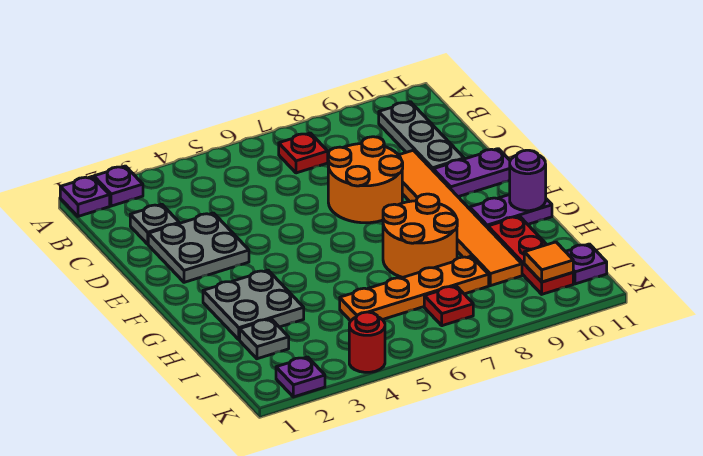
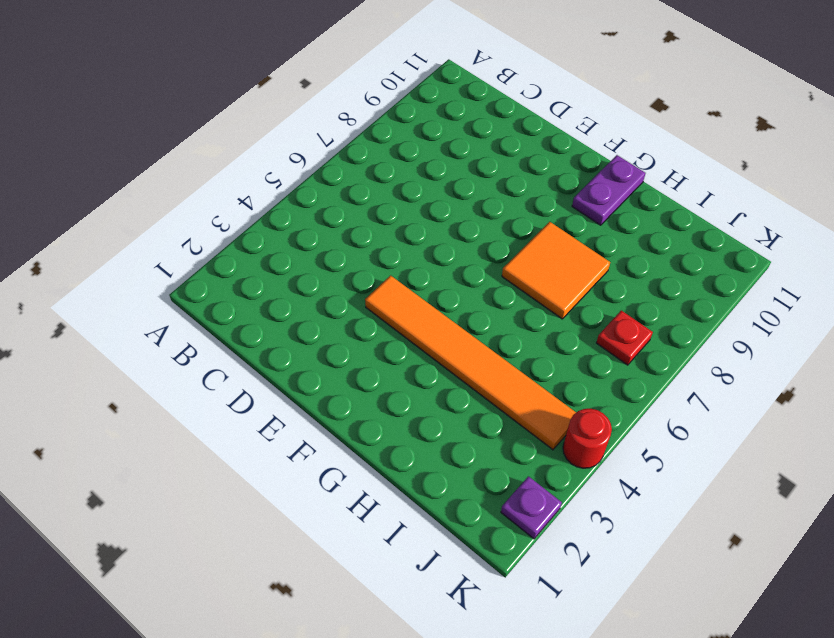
orange 1x6 tile [365,276,576,450] -> orange 1x6 tile moved to [399,150,522,286]
orange 2x2 tile [502,222,610,319] -> orange 2x2 round brick [383,194,457,278]
none -> purple 1x1 plate [60,177,110,216]
none -> purple 1x1 plate [94,166,143,206]
none -> red 1x1 plate [279,133,328,173]

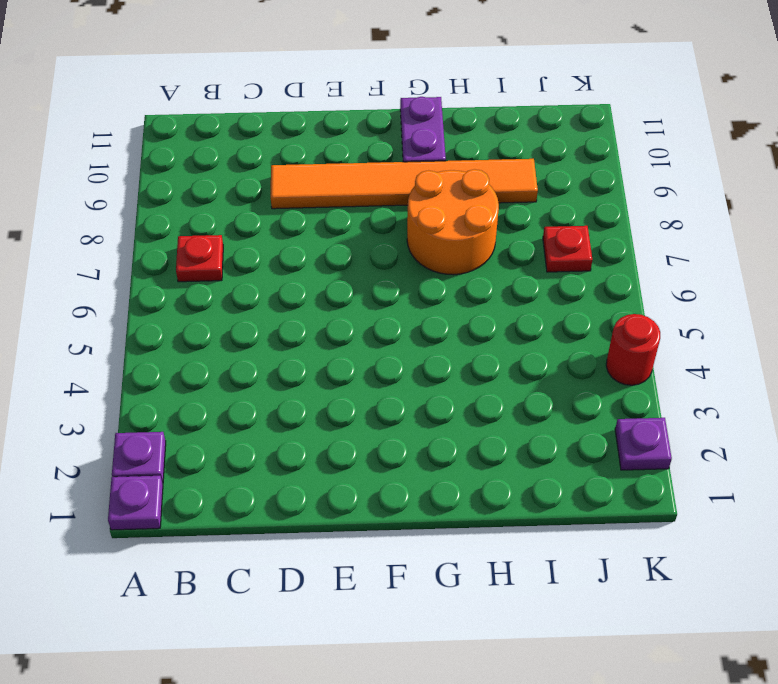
none -> grey 1x3 plate [379,102,464,170]
none -> grey 1x1 plate [130,204,179,244]
none -> grey 2x2 plate [148,213,249,282]

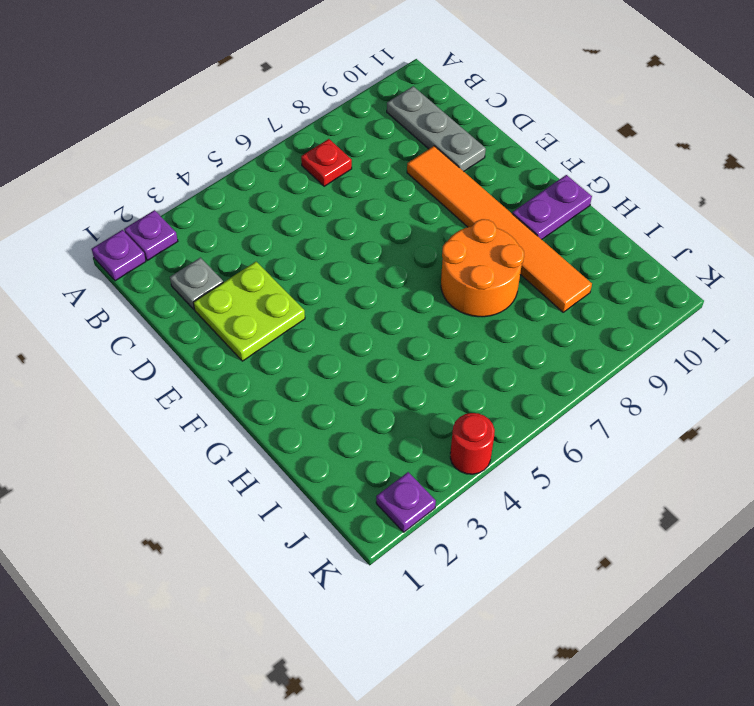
lime 2x2 plate [193,262,305,361] -> grey 2x2 plate [148,213,249,282]
none -> orange 2x2 round brick [328,137,403,223]
none -> purple 1x2 plate [433,149,510,197]
none -> grey 2x2 plate [203,270,304,340]

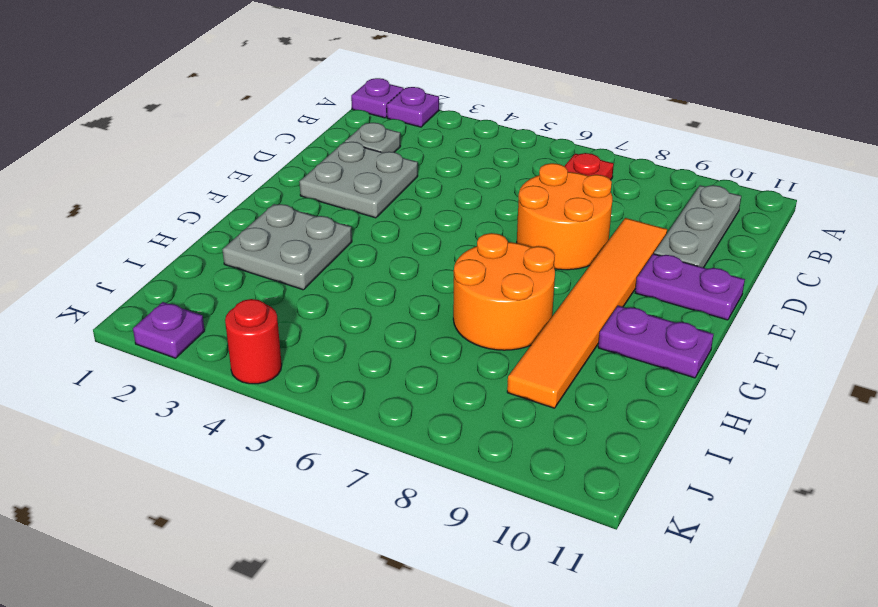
none -> red 1x3 plate [488,216,573,294]
none -> grey 1x1 plate [240,319,289,359]
none -> orange 1x4 plate [340,256,489,321]

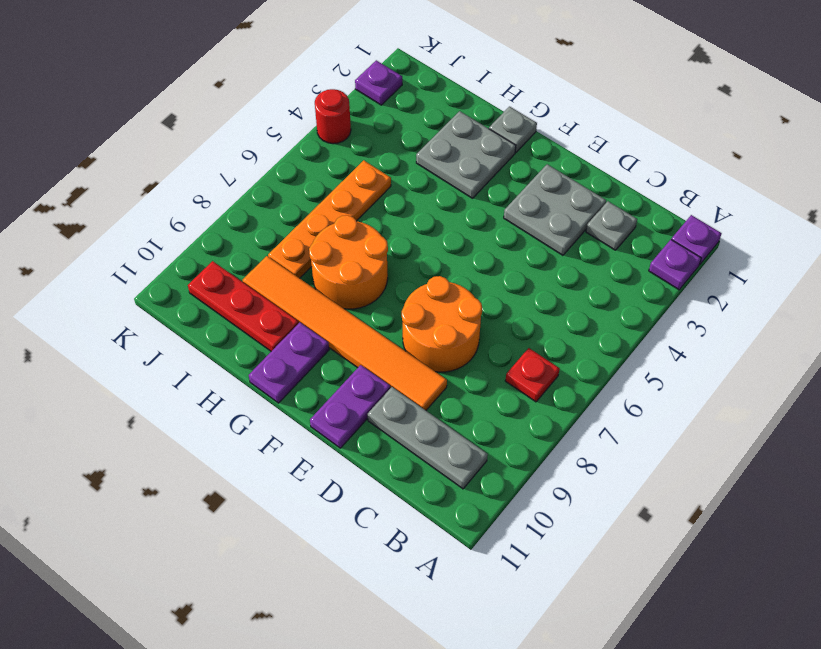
grey 1x1 plate [489,107,537,153] -> grey 1x1 plate moved to [240,319,289,359]
none -> red 1x1 plate [424,286,473,326]
none -> purple 1x1 plate [565,244,607,284]
none -> purple 1x1 round brick [510,150,546,211]

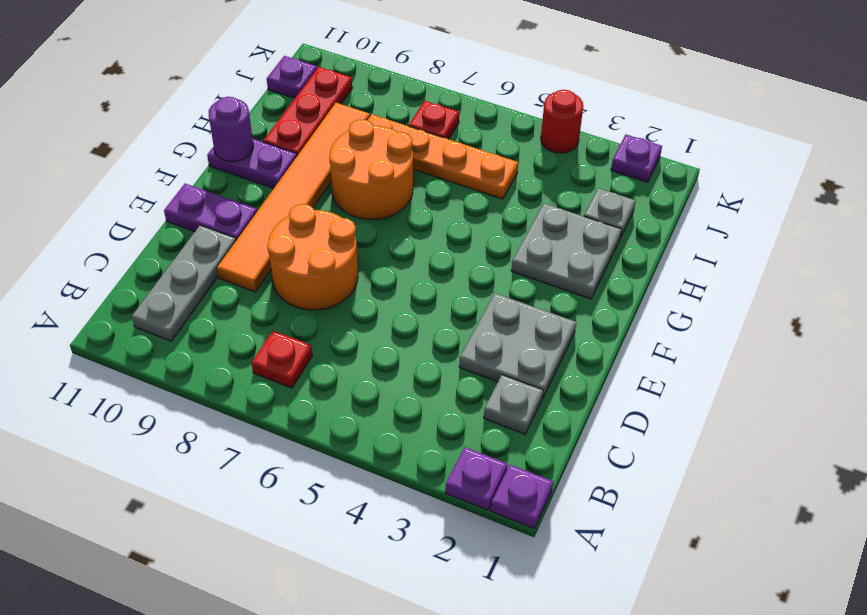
none -> orange 1x1 tile [524,242,573,282]

